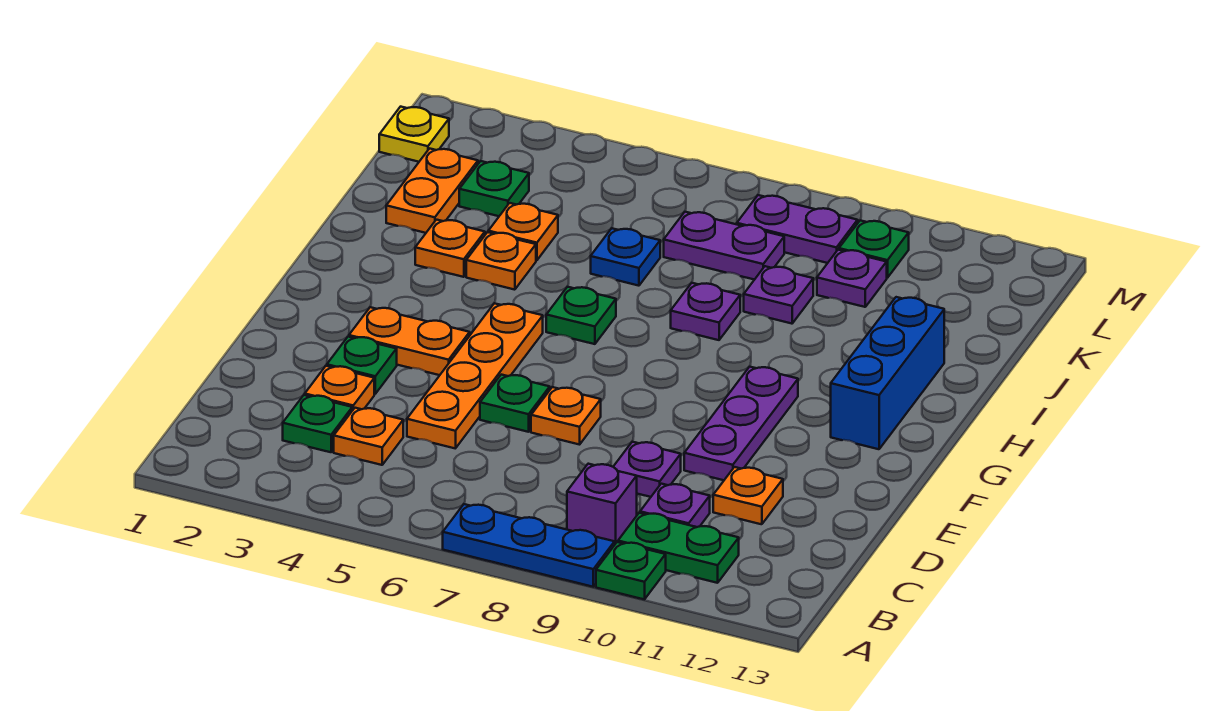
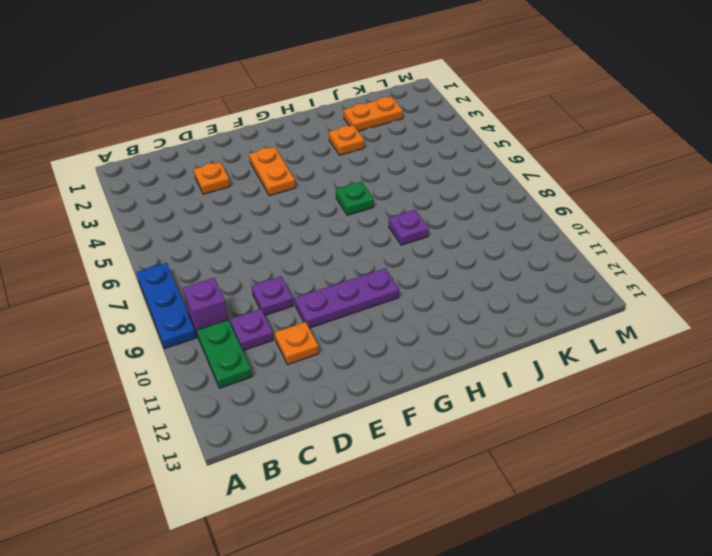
none -> green 1x1 plate [596,542,666,599]
none -> green 1x1 plate [283,395,352,452]
none -> orange 1x1 plate [334,408,403,465]
none -> orange 1x4 plate [407,303,543,448]

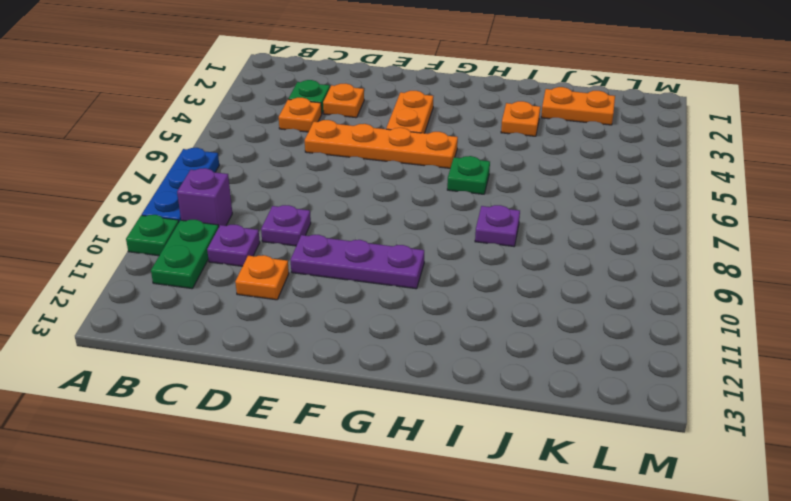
none -> green 1x1 plate [327,337,397,394]
none -> green 1x1 plate [480,375,550,432]
none -> orange 1x1 plate [531,387,601,445]
none -> blue 1x3 brick [831,297,944,449]

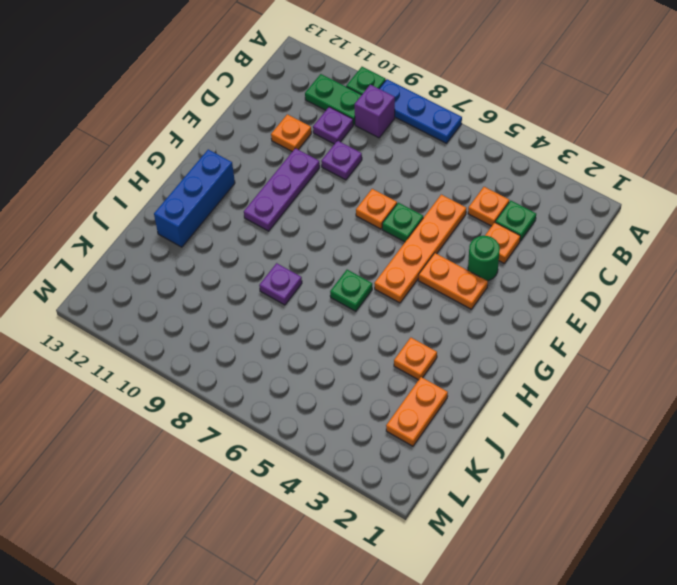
green 1x1 round brick [468,236,500,281] -> green 1x1 plate [327,337,397,394]
none -> orange 1x1 plate [466,232,536,290]
none -> orange 1x1 plate [488,203,558,260]
none -> blue 1x1 plate [591,228,660,286]
none -> purple 1x1 plate [744,266,813,324]

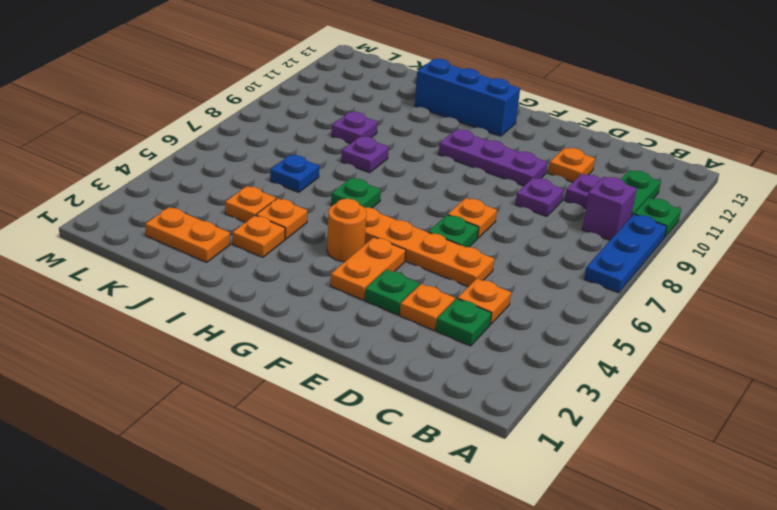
orange 1x1 round brick [327,199,366,262] -> none
none -> green 1x1 plate [459,161,529,216]
none -> purple 1x2 plate [664,212,784,280]
none -> purple 1x1 plate [817,250,887,307]
none -> yellow 1x1 plate [379,107,449,162]

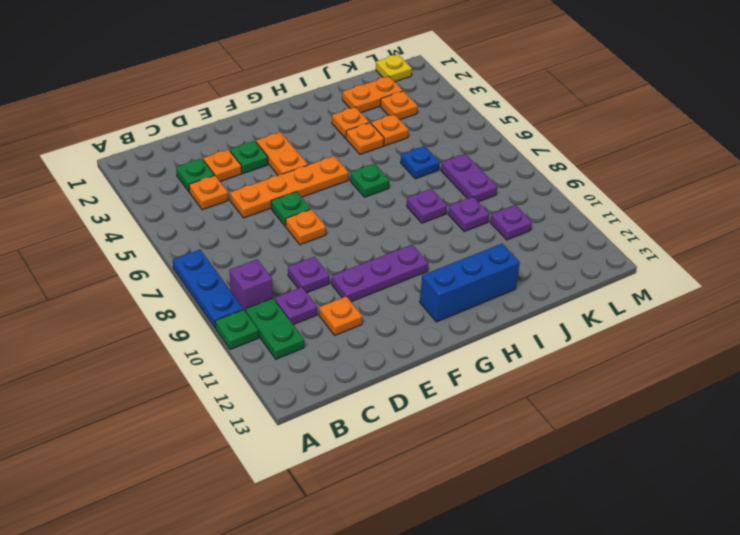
orange 1x1 plate [380,91,418,120] -> green 1x1 plate [459,161,529,216]
none -> purple 1x2 plate [737,195,858,263]
none -> green 1x1 plate [839,220,909,278]

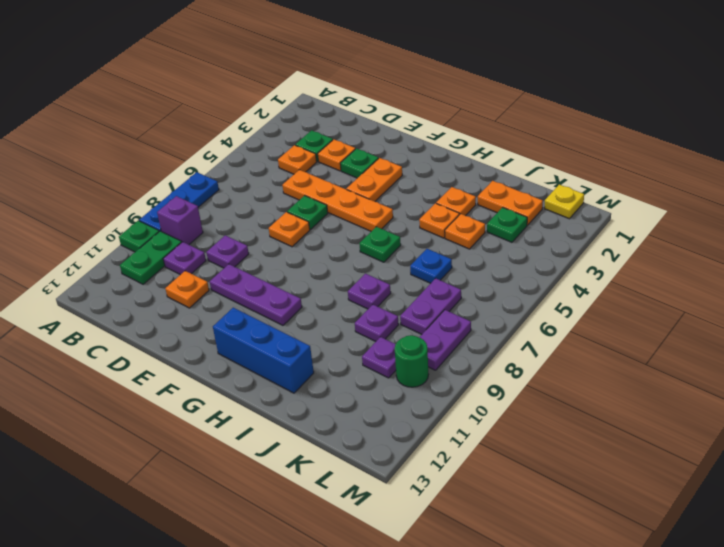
green 1x1 round brick [395,335,429,387] -> green 1x1 plate [839,220,909,278]

